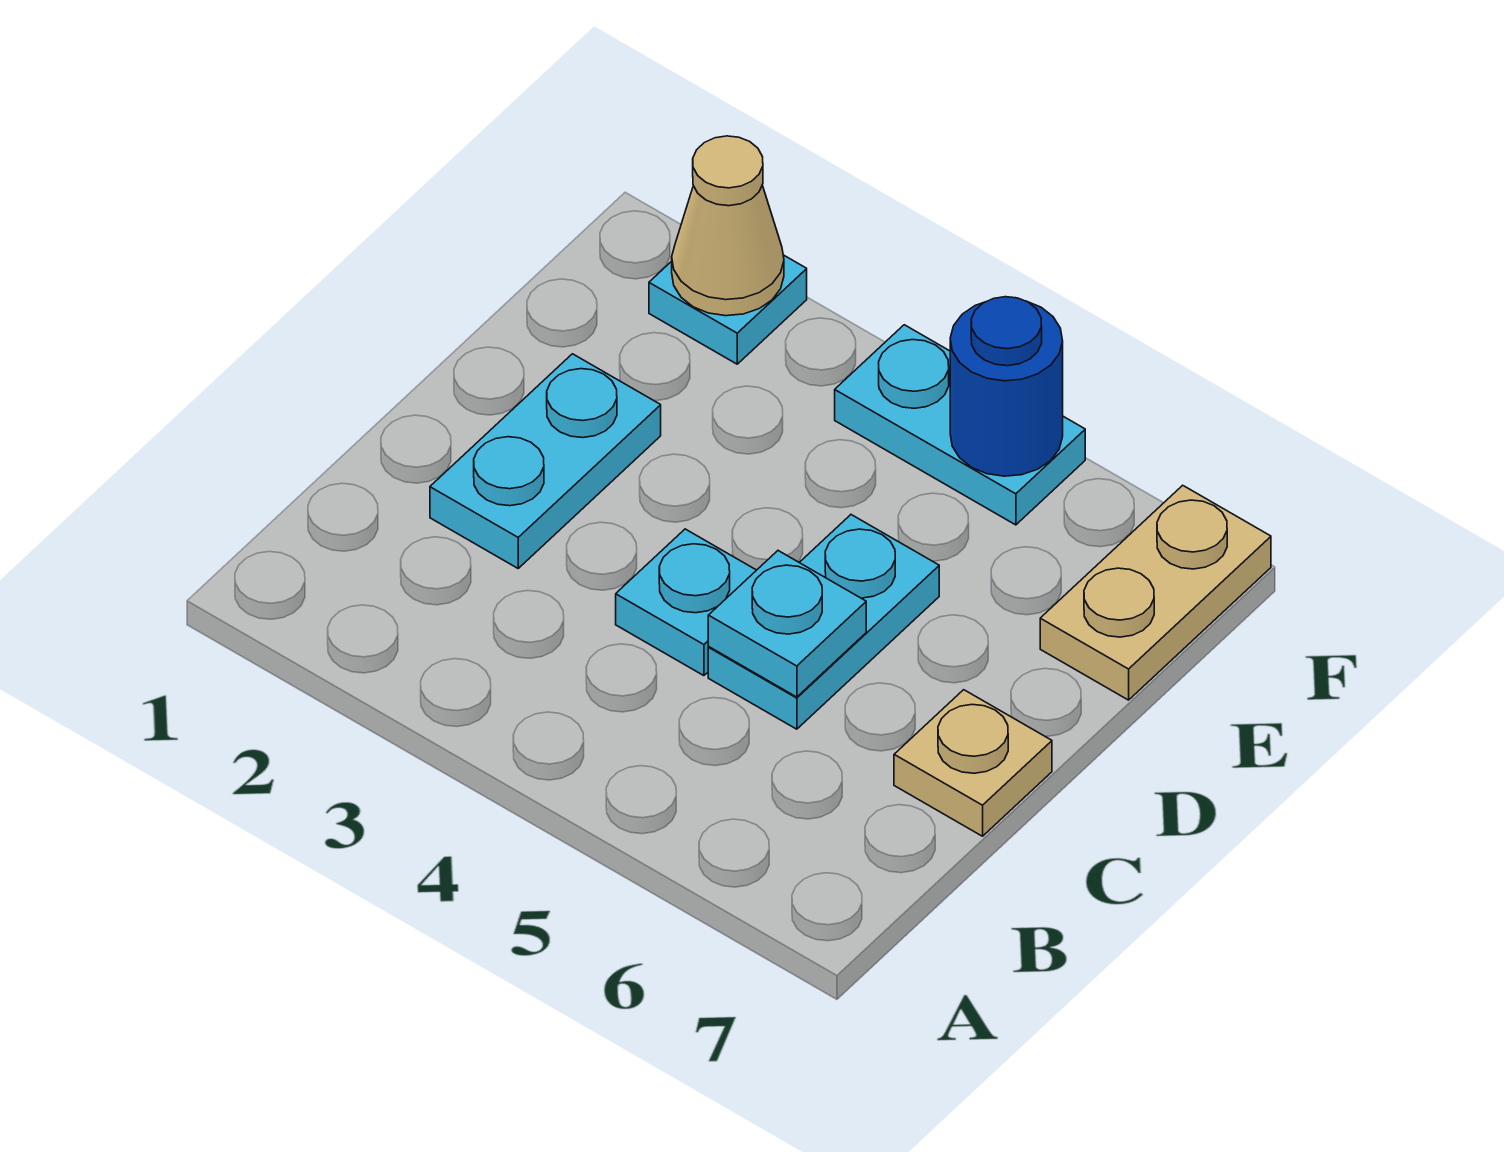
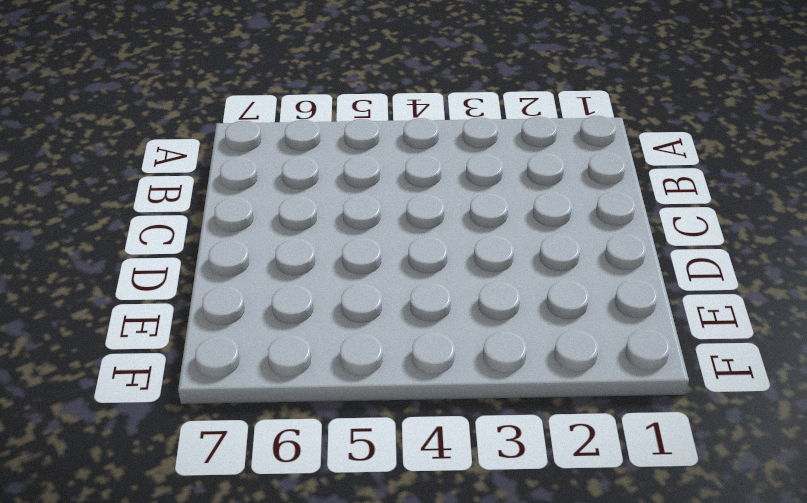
none -> cyan 1x2 plate [430,354,661,568]
none -> cyan 1x1 plate [616,529,756,676]

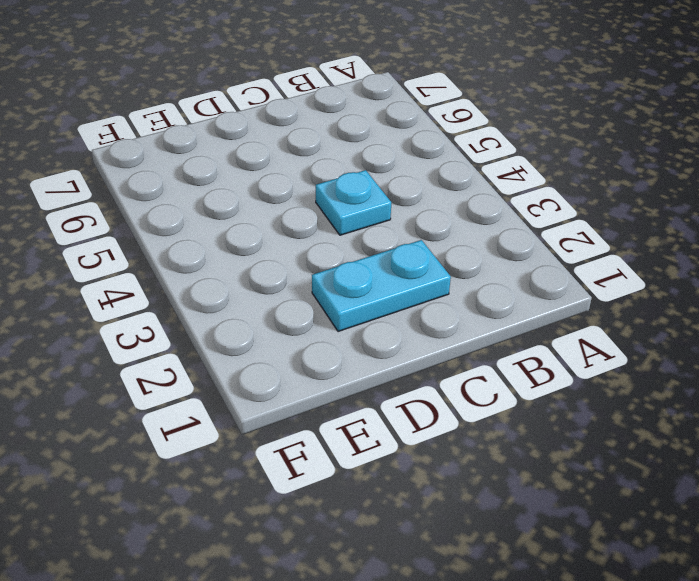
none -> cyan 1x2 plate [708,515,939,729]
none -> tan 1x1 plate [894,690,1052,836]

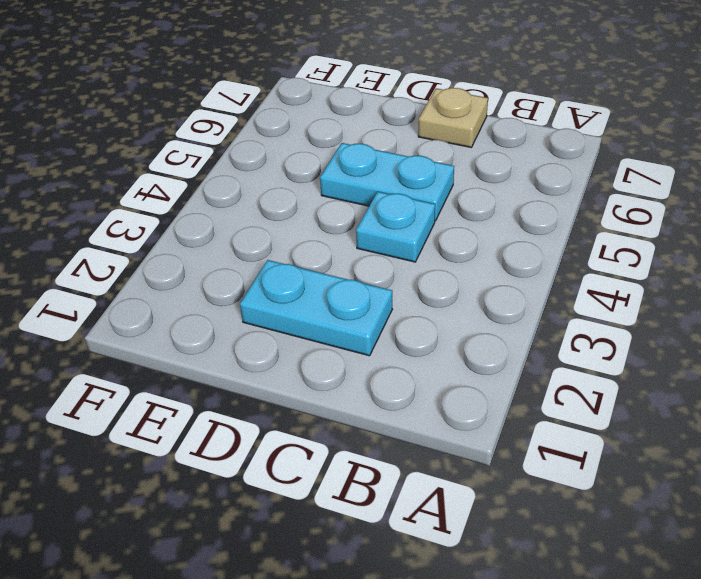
none -> tan 1x2 plate [1040,485,1271,700]
none -> cyan 1x1 plate [649,255,807,364]

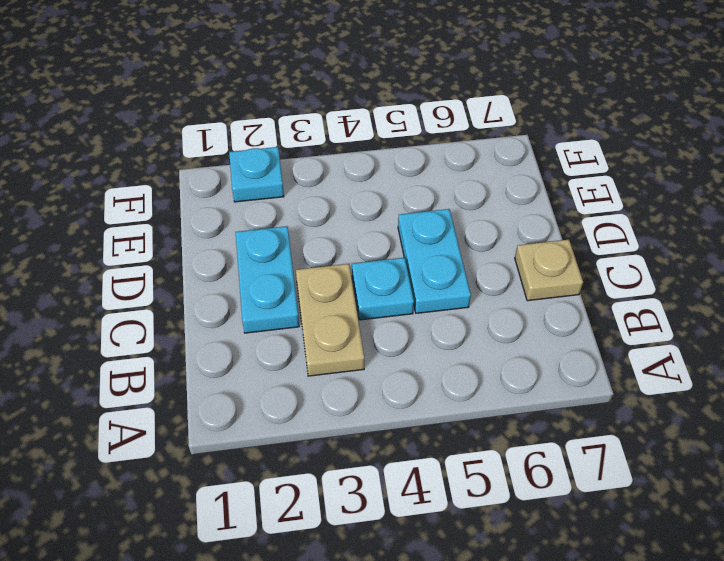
tan 1x2 plate [296,264,364,376] -> tan 1x2 plate moved to [1040,485,1271,700]
none -> cyan 1x2 plate [835,325,1085,525]
none -> cyan 1x1 plate [708,551,866,697]

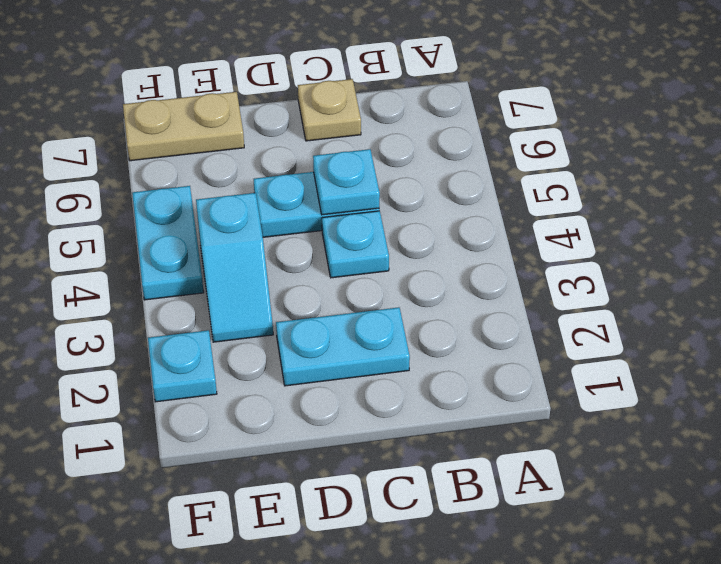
cyan 1x2 slope [196,193,273,342] -> none
none -> tan 1x1 cone [672,136,784,316]
none -> blue 1x1 round brick [950,297,1063,476]

